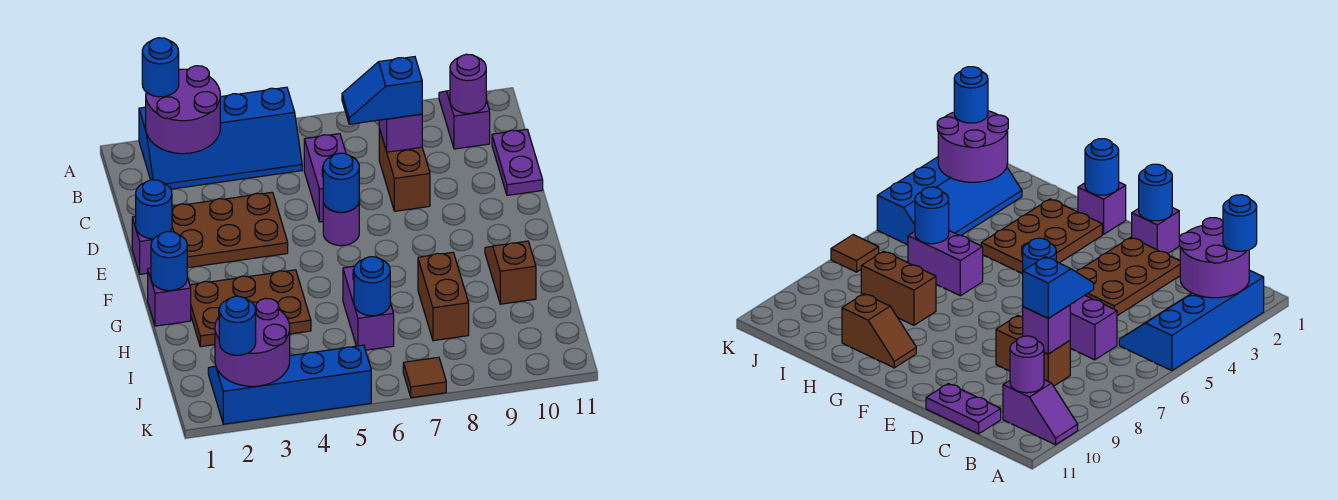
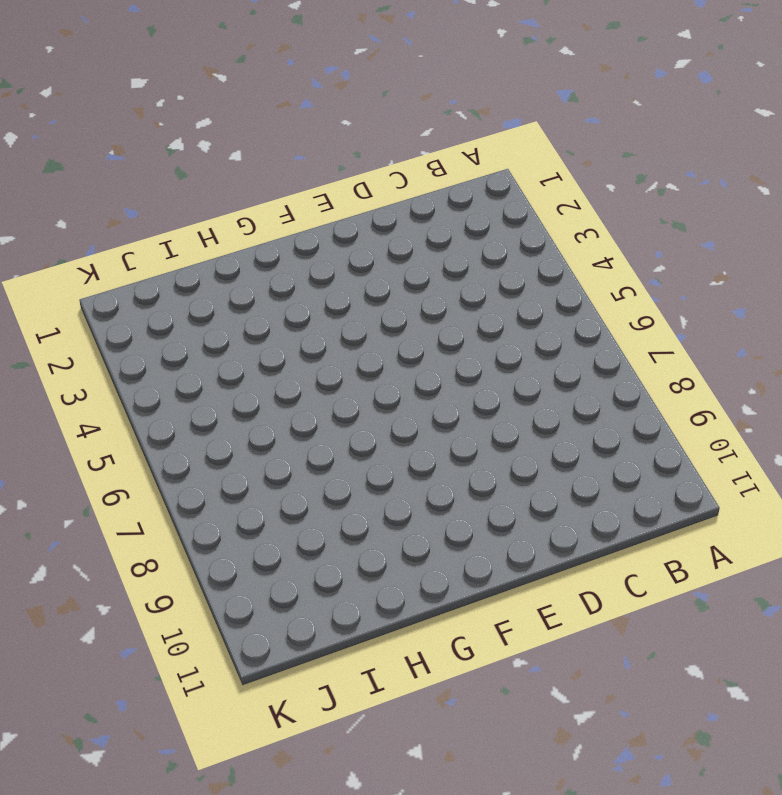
none -> blue 2x4 slope [139,87,302,189]
none -> purple 1x2 slope [439,91,490,149]
none -> purple 1x2 brick [304,134,346,222]

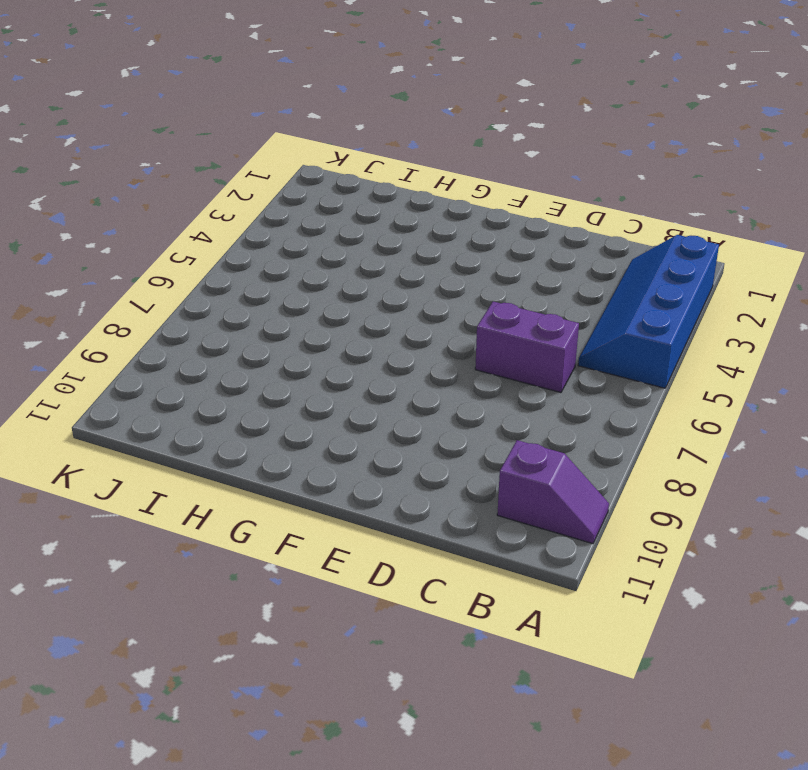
none -> brown 1x2 brick [379,129,430,211]
none -> purple 1x2 plate [492,129,543,195]
none -> brown 2x3 plate [172,192,288,268]

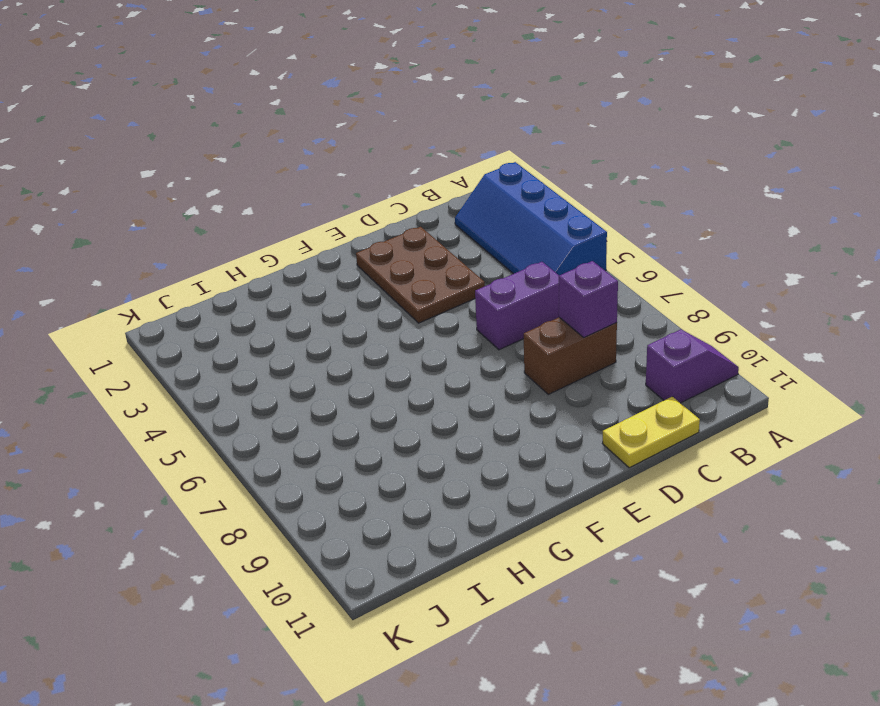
yellow 1x2 plate [603,397,700,468] -> purple 1x2 plate [492,129,543,195]
none -> purple 1x1 brick [132,216,174,274]
none -> purple 1x1 round brick [323,203,359,246]
none -> purple 1x1 brick [148,268,191,326]

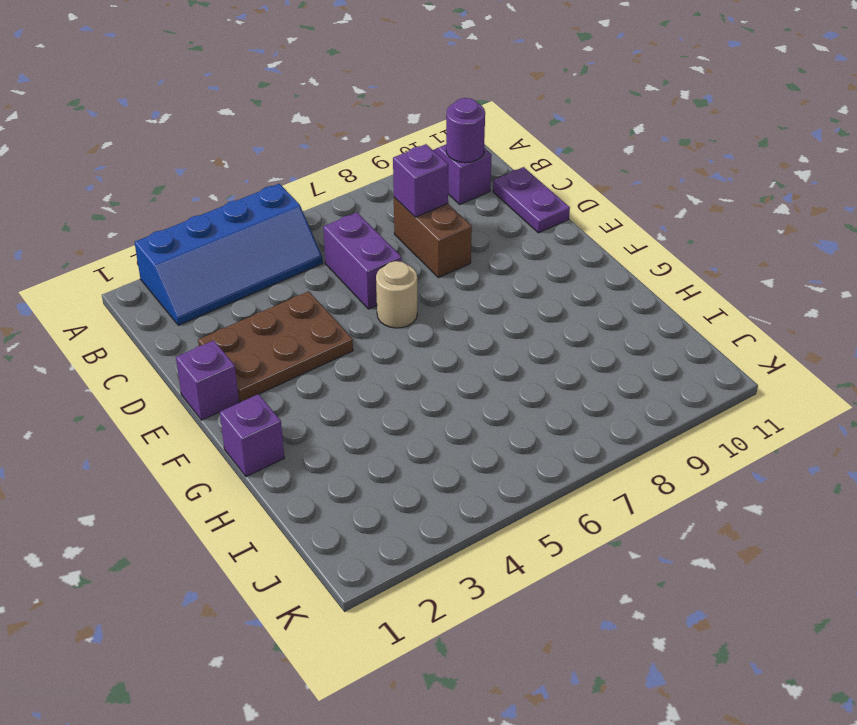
tan 1x1 round brick [376,261,417,328] -> purple 1x1 round brick [323,203,359,246]
none -> brown 2x3 plate [190,270,311,347]
none -> brown 1x2 slope [485,241,536,304]
none -> purple 1x2 brick [343,266,394,350]

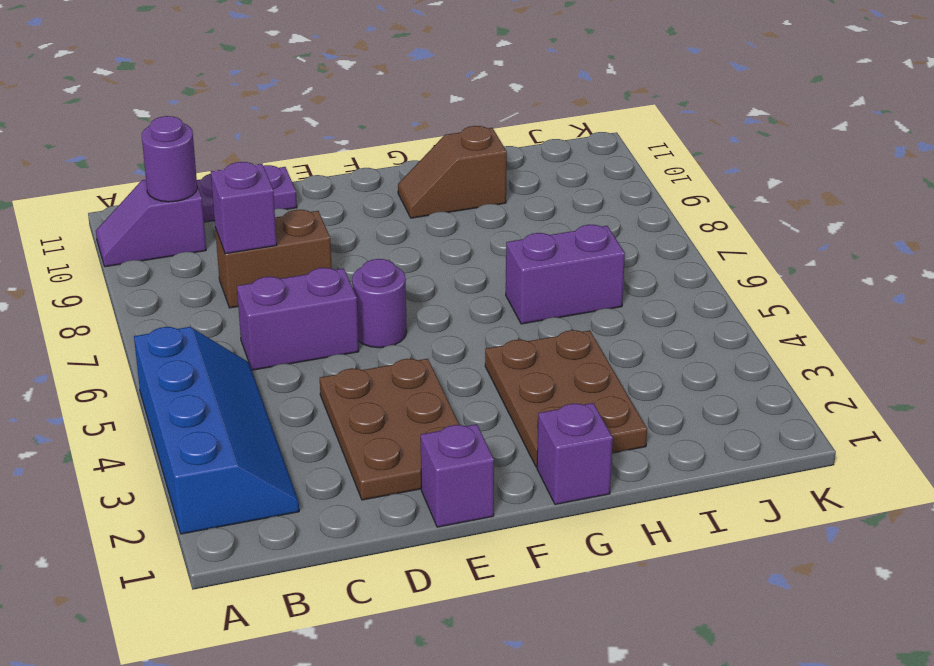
none -> brown 1x2 brick [418,252,469,341]
none -> blue 2x4 slope [208,345,371,424]
none -> brown 1x1 tile [403,357,446,398]

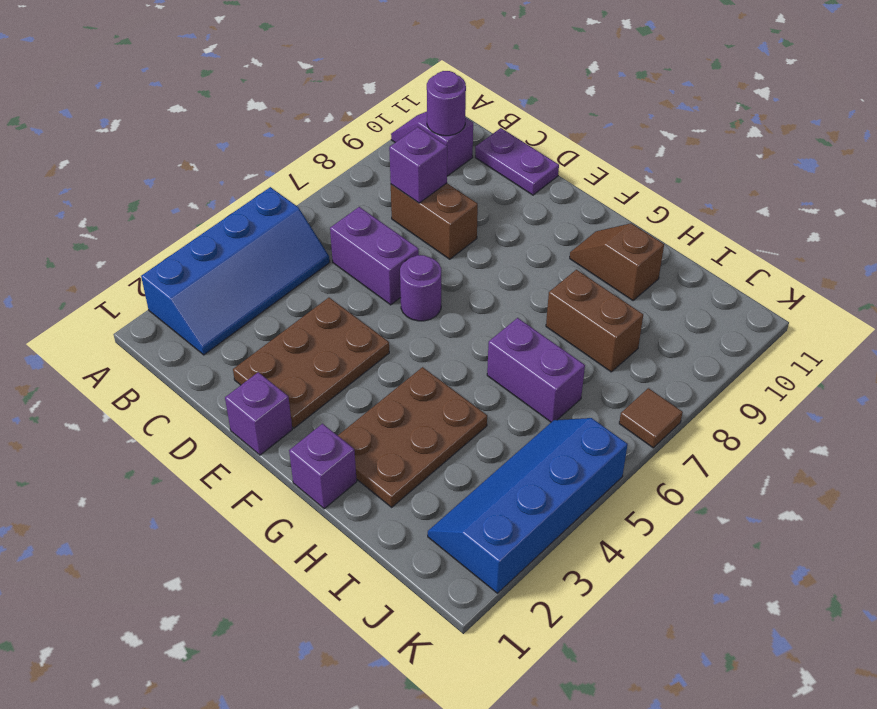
none -> purple 2x2 round brick [146,66,220,154]
none -> blue 1x1 round brick [136,180,172,239]
none -> blue 1x1 round brick [323,153,359,212]

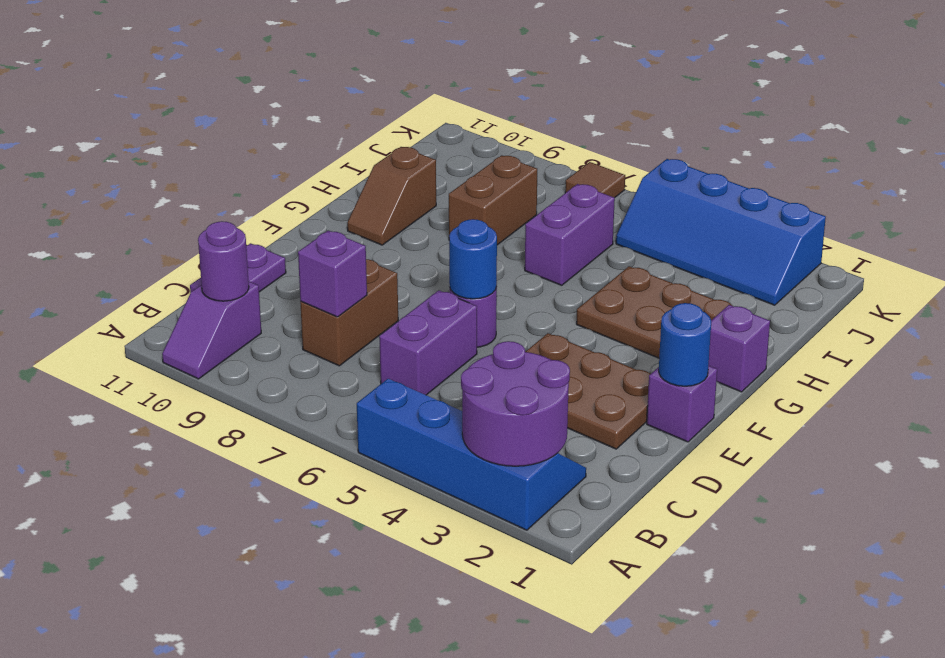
none -> blue 1x1 round brick [151,232,187,291]
none -> blue 1x1 round brick [354,257,390,316]
none -> purple 2x2 round brick [215,298,290,386]

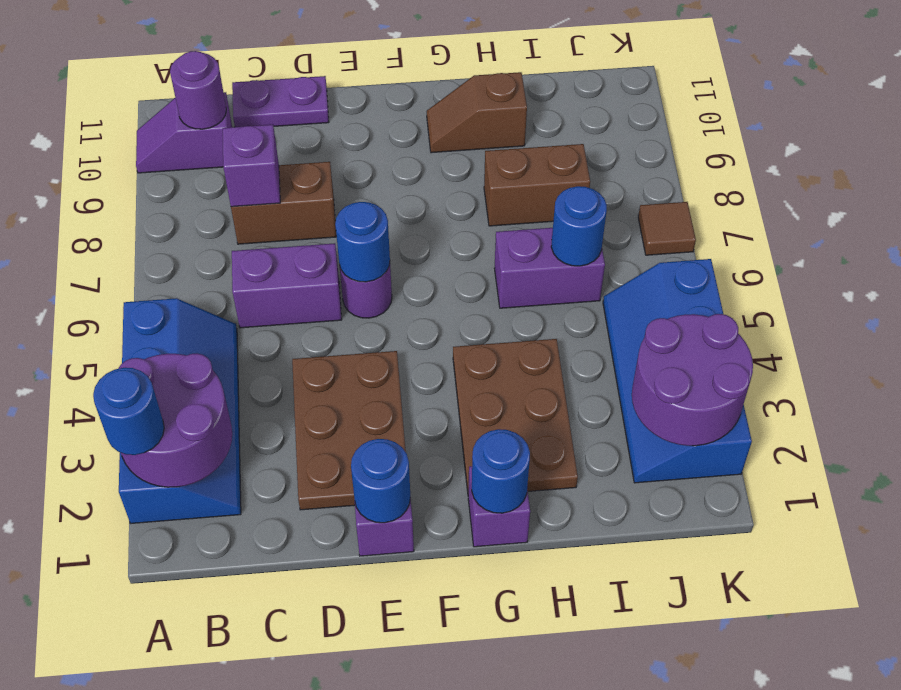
none -> blue 1x2 slope [342,57,423,124]
none -> blue 1x1 round brick [219,296,256,355]

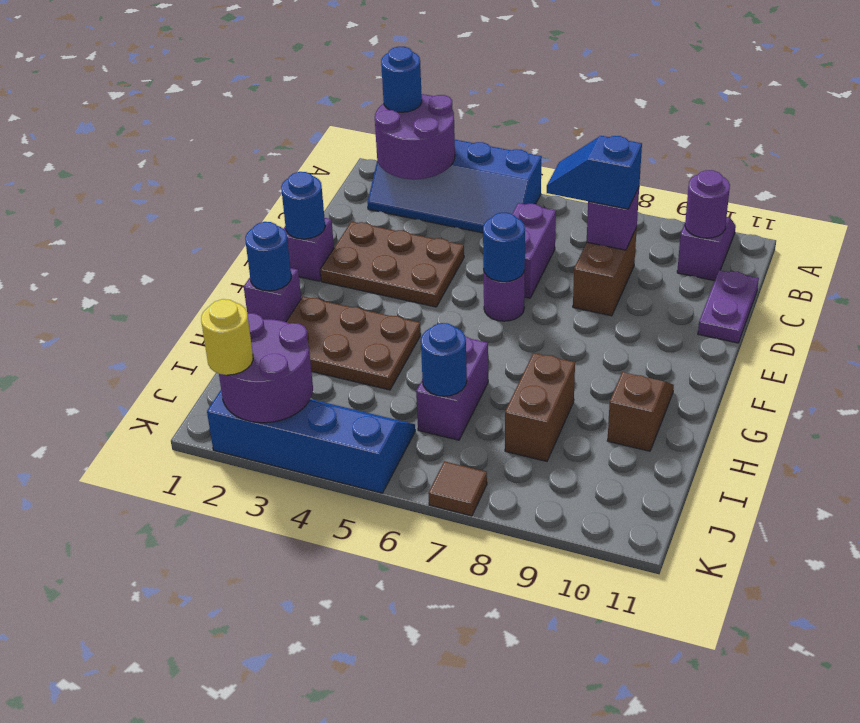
yellow 1x1 round brick [201,299,253,375] -> blue 1x1 round brick [219,296,256,355]

